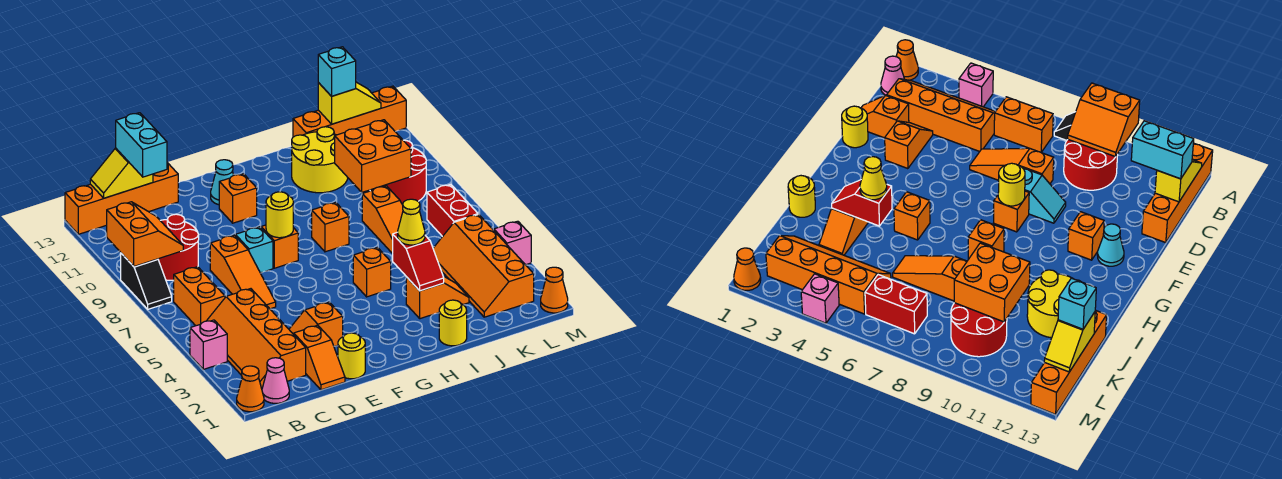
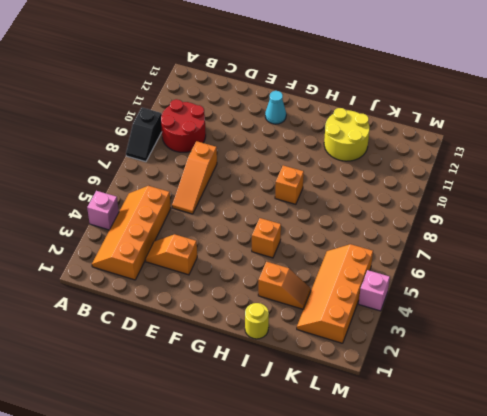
none -> orange 1x1 cone [237,366,264,412]
none -> orange 1x4 brick [65,163,178,234]
none -> pink 1x1 cone [262,358,289,403]
none -> orange 1x2 brick [174,267,225,326]

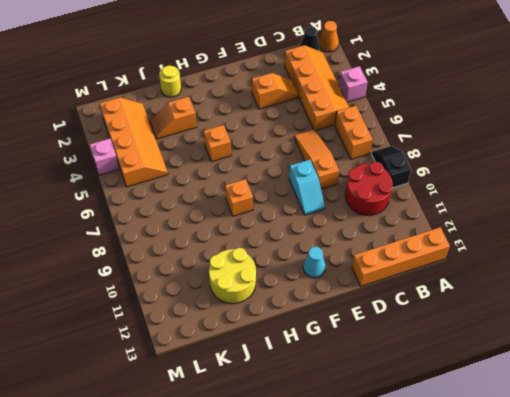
black 1x1 cone [300,26,319,51] -> pink 1x1 cone [262,358,289,403]
none -> orange 1x2 slope [294,325,345,390]
none -> yellow 1x1 round brick [338,333,365,379]
none -> orange 1x1 brick [261,225,298,268]
none -> orange 1x1 brick [219,174,257,223]

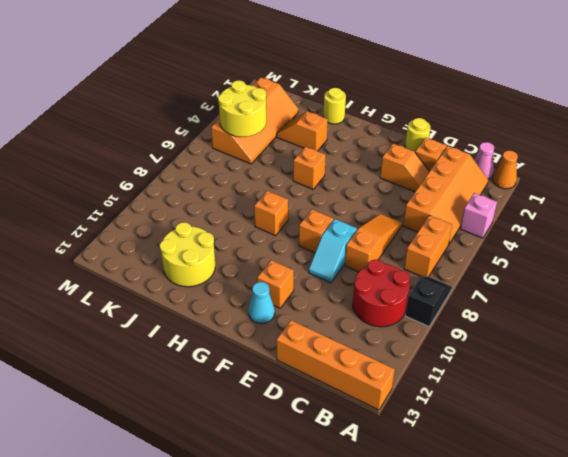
yellow 2x2 round brick [218,80,266,137] -> none
none -> orange 1x3 slope [362,186,403,254]
none -> orange 1x4 brick [293,86,406,137]
none -> red 2x2 round brick [370,140,426,205]
none -> red 1x2 brick [427,184,478,237]

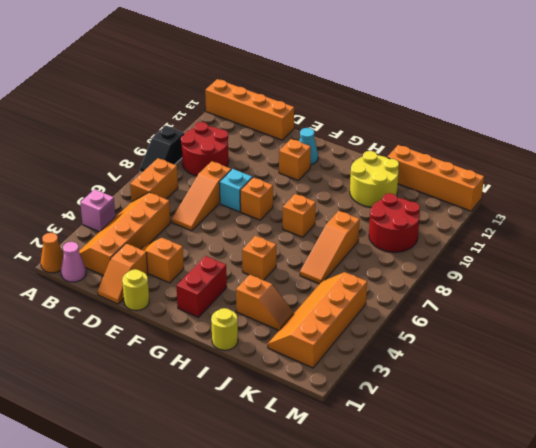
red 1x2 brick [177,256,227,317] -> red 1x2 brick moved to [427,184,478,237]
none -> orange 1x1 cone [541,267,568,313]
none -> pink 1x1 brick [494,221,531,265]
none -> orange 2x2 slope [107,202,183,266]
none -> yellow 1x2 slope [90,148,153,198]

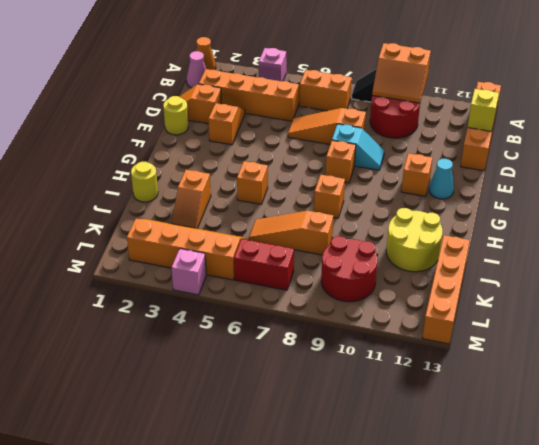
none -> orange 1x1 cone [541,267,568,313]
none -> yellow 1x1 round brick [266,192,293,238]
none -> red 1x2 slope [393,232,444,291]
none -> orange 2x2 brick [335,120,411,192]

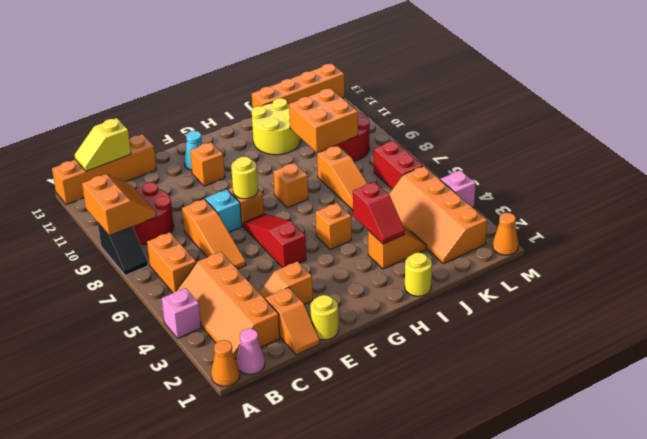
red 1x3 slope [243,214,306,268] -> none
none -> yellow 1x2 slope [318,82,381,124]
none -> cyan 1x2 brick [116,113,167,177]
none -> yellow 1x1 cone [398,199,425,245]
none -> cyan 1x1 brick [318,47,356,96]

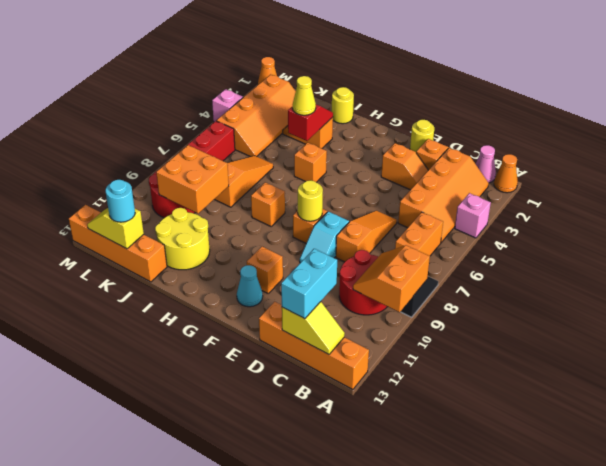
cyan 1x1 round brick [105,180,135,222] -> cyan 1x1 brick [318,47,356,96]

